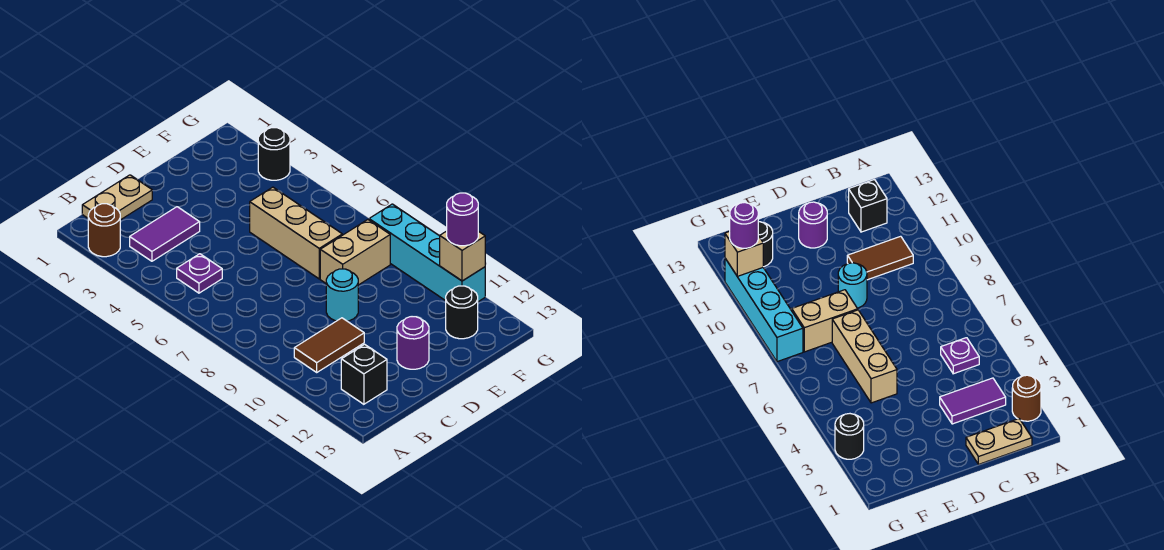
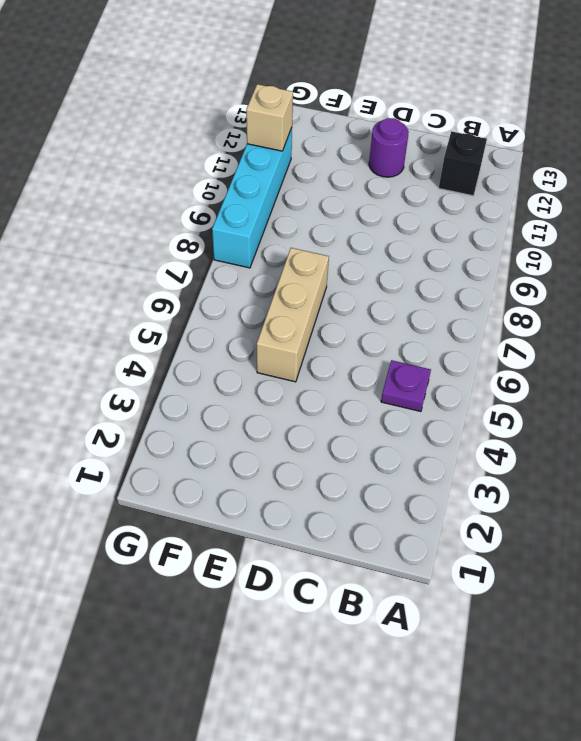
none -> brown 1x1 round brick [88,204,120,257]
none -> tan 1x2 plate [82,175,152,220]
none -> purple 1x2 tile [130,207,200,261]

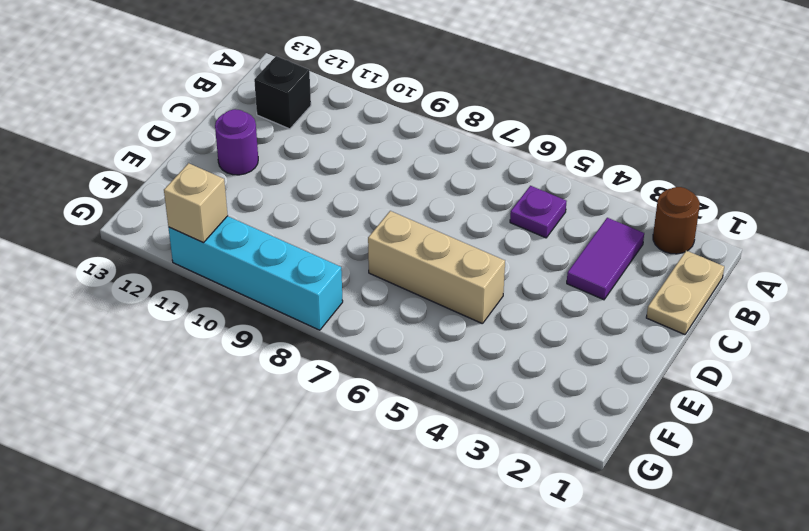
none -> brown 1x2 tile [294,318,364,372]
none -> cyan 1x1 round brick [326,269,358,321]
none -> tan 1x2 brick [320,220,390,285]

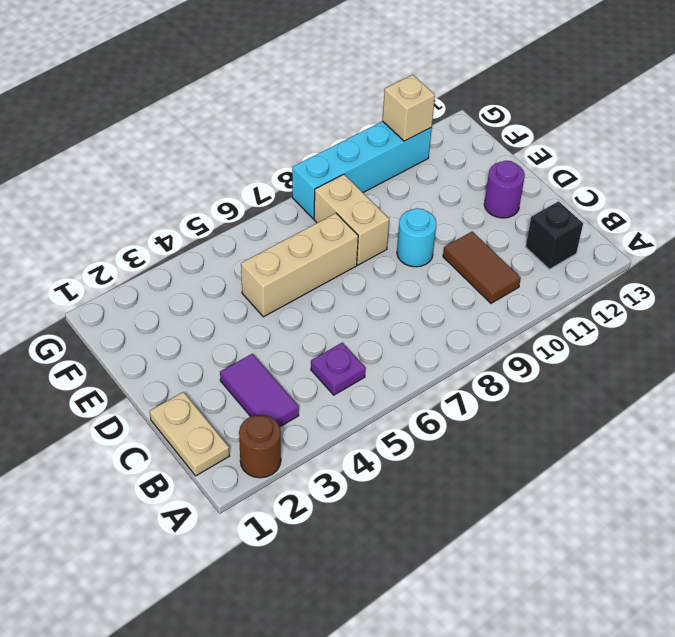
none -> black 1x1 round brick [446,286,478,339]
none -> black 1x1 round brick [258,128,290,180]
none -> purple 1x1 round brick [447,193,478,246]

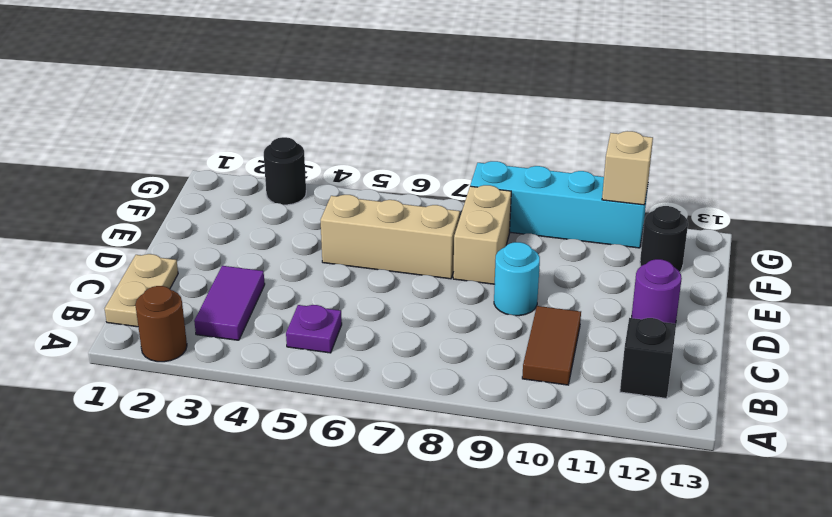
none -> purple 1x1 round brick [447,193,478,246]

